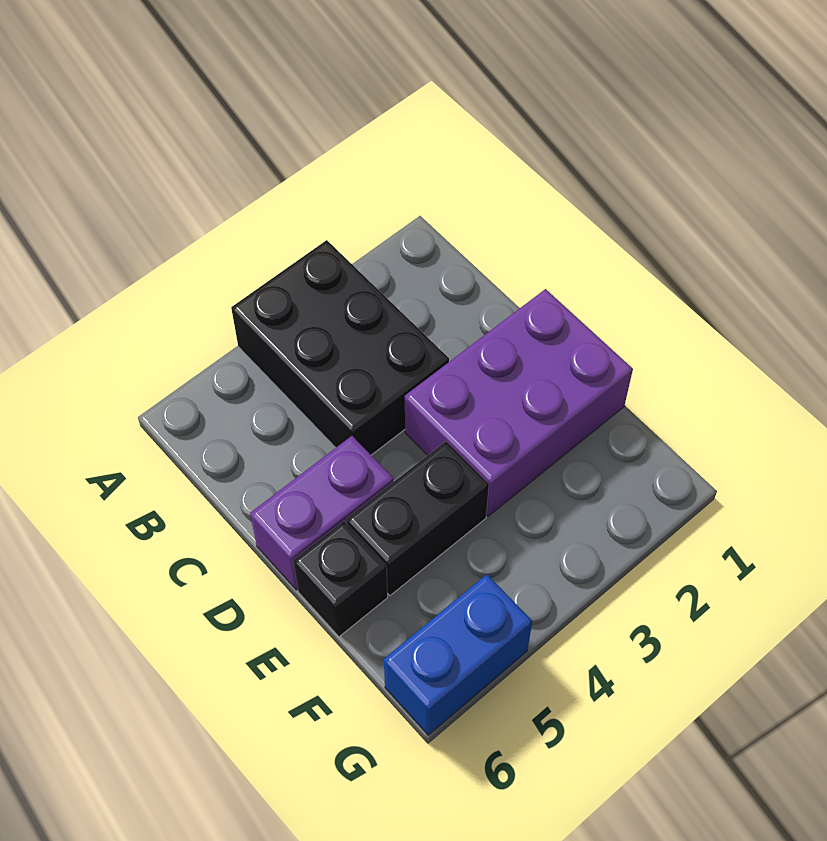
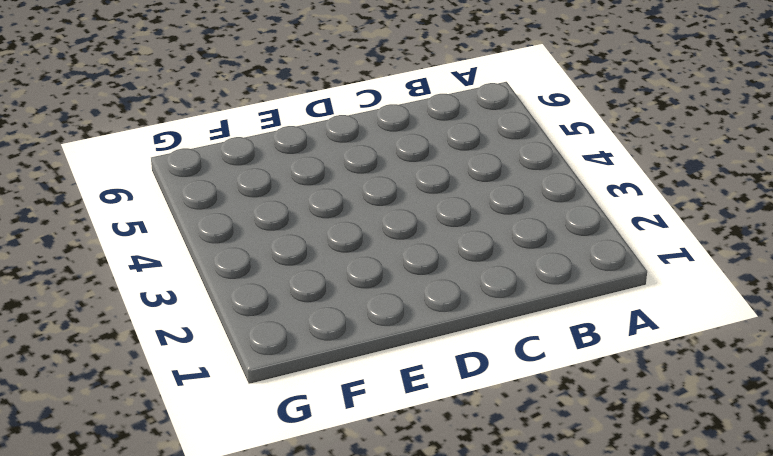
none -> black 2x3 brick [231,240,449,455]
none -> purple 2x3 brick [405,289,633,516]

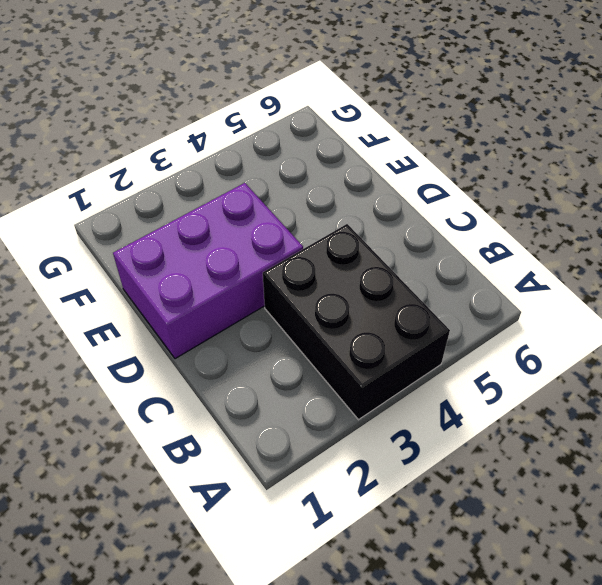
none -> purple 1x2 brick [250,436,394,590]
none -> black 1x2 brick [346,441,489,595]

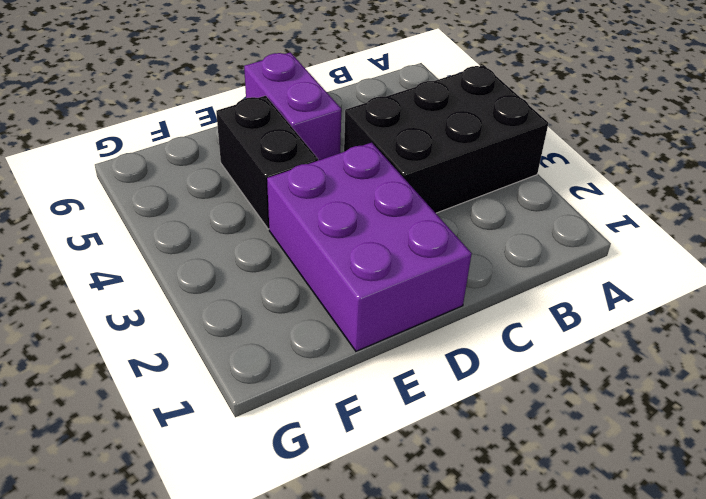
none -> black 1x1 brick [293,521,388,637]
none -> blue 1x2 brick [384,575,532,735]

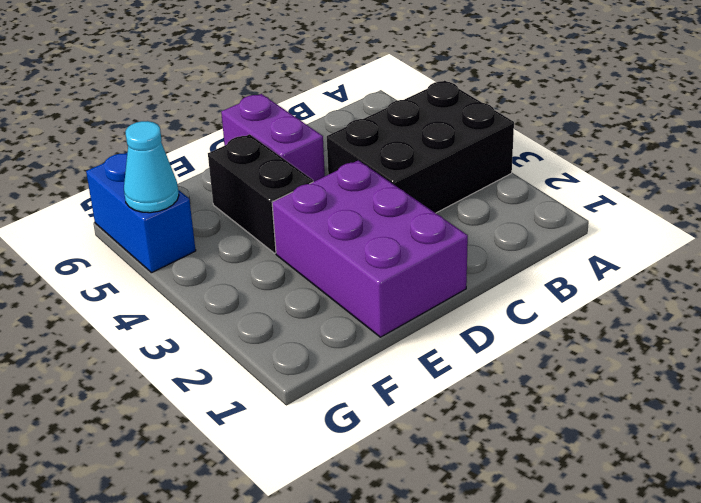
cyan 1x1 cone [124,121,179,213] -> none
none -> black 1x1 brick [293,521,388,637]

